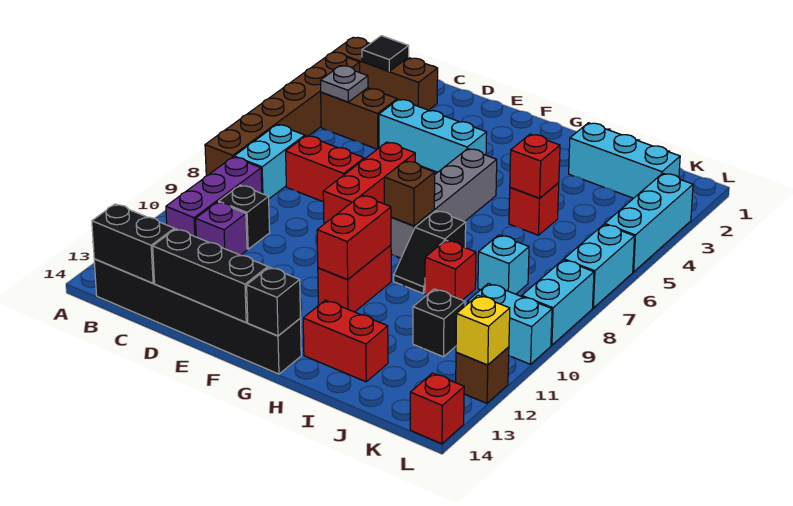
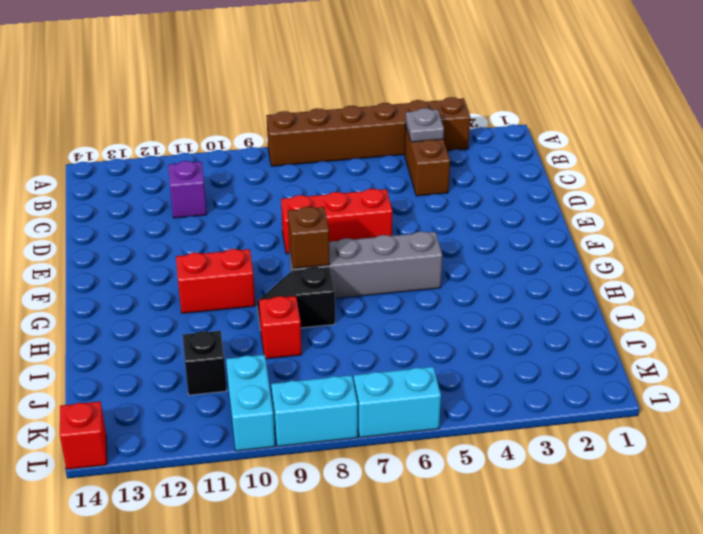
none -> brown 1x3 brick [334,37,438,110]
none -> cyan 1x2 brick [234,125,305,199]
none -> purple 1x3 brick [166,157,262,237]
none -> black 1x6 brick [94,259,301,374]

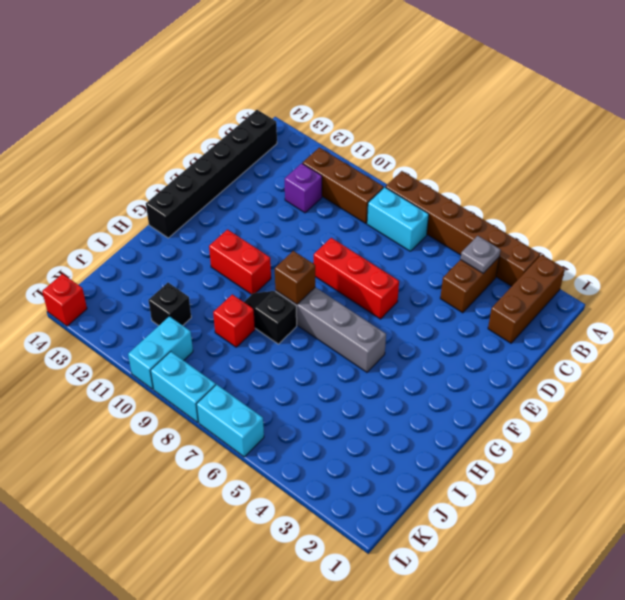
brown 1x3 brick [303,148,384,224] -> purple 1x3 brick [166,157,262,237]
none -> red 1x2 brick [286,136,364,202]
none -> black 1x1 brick [219,185,270,249]
none -> cyan 1x3 brick [379,99,487,172]
none -> red 1x2 brick [303,300,388,382]

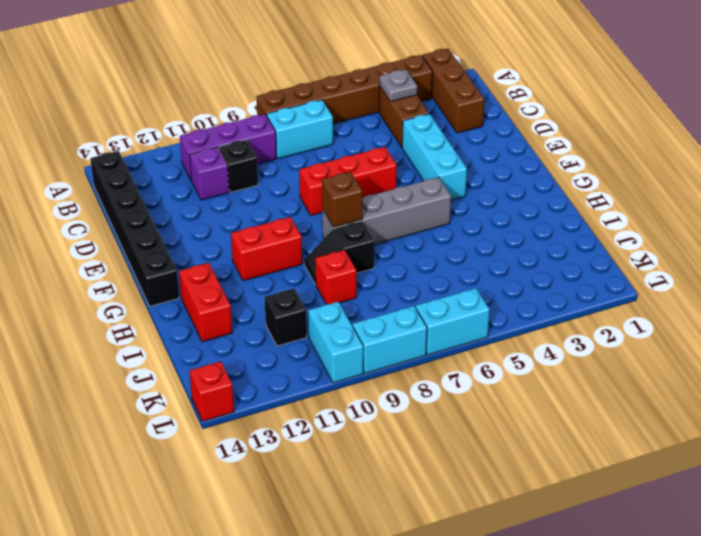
none -> red 1x2 brick [286,136,364,202]
none -> cyan 1x3 brick [569,123,680,198]
none -> red 1x1 brick [509,183,559,235]
none -> cyan 1x1 brick [478,235,529,294]

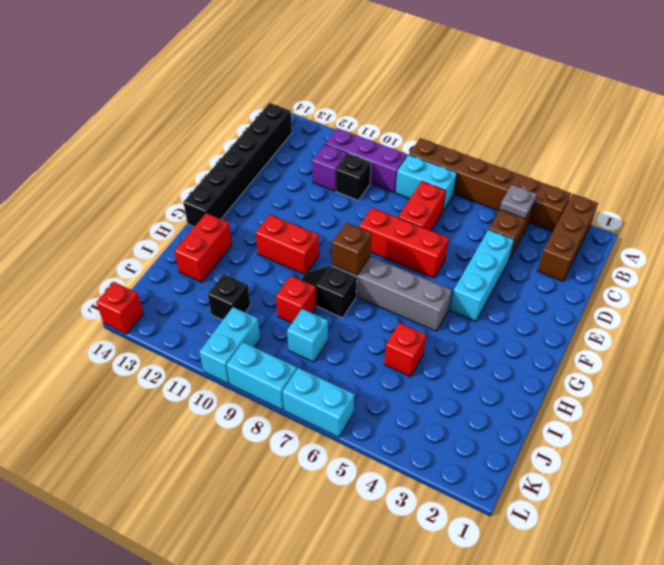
none -> cyan 1x3 brick [569,123,680,198]
none -> cyan 1x3 brick [605,173,693,272]
none -> brown 1x1 brick [456,347,509,403]
none -> black 1x1 tile [362,36,409,71]

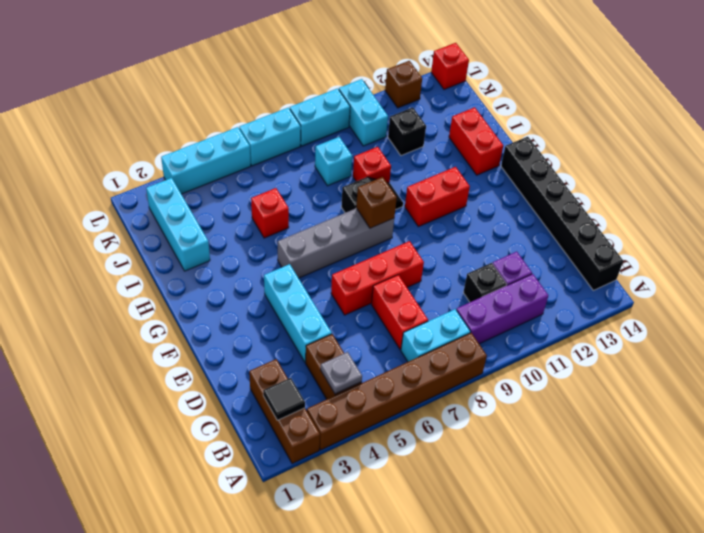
none -> black 1x2 brick [92,204,174,283]
none -> black 1x3 brick [153,229,268,322]
none -> red 1x2 brick [317,195,391,280]
none -> black 1x1 brick [247,267,300,336]

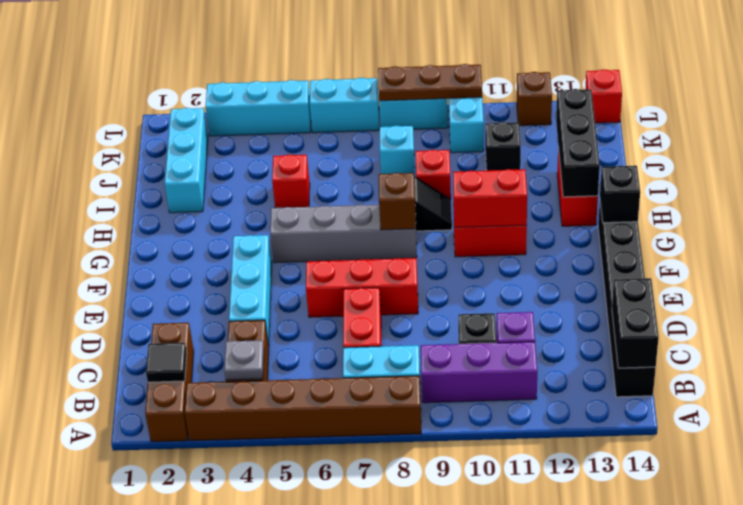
black 1x3 brick [556,89,600,197] -> black 1x3 brick moved to [153,229,268,322]
brown 1x3 plate [378,64,482,101] -> none
none -> red 1x1 brick [510,134,560,198]
none -> yellow 1x1 brick [456,295,510,365]

